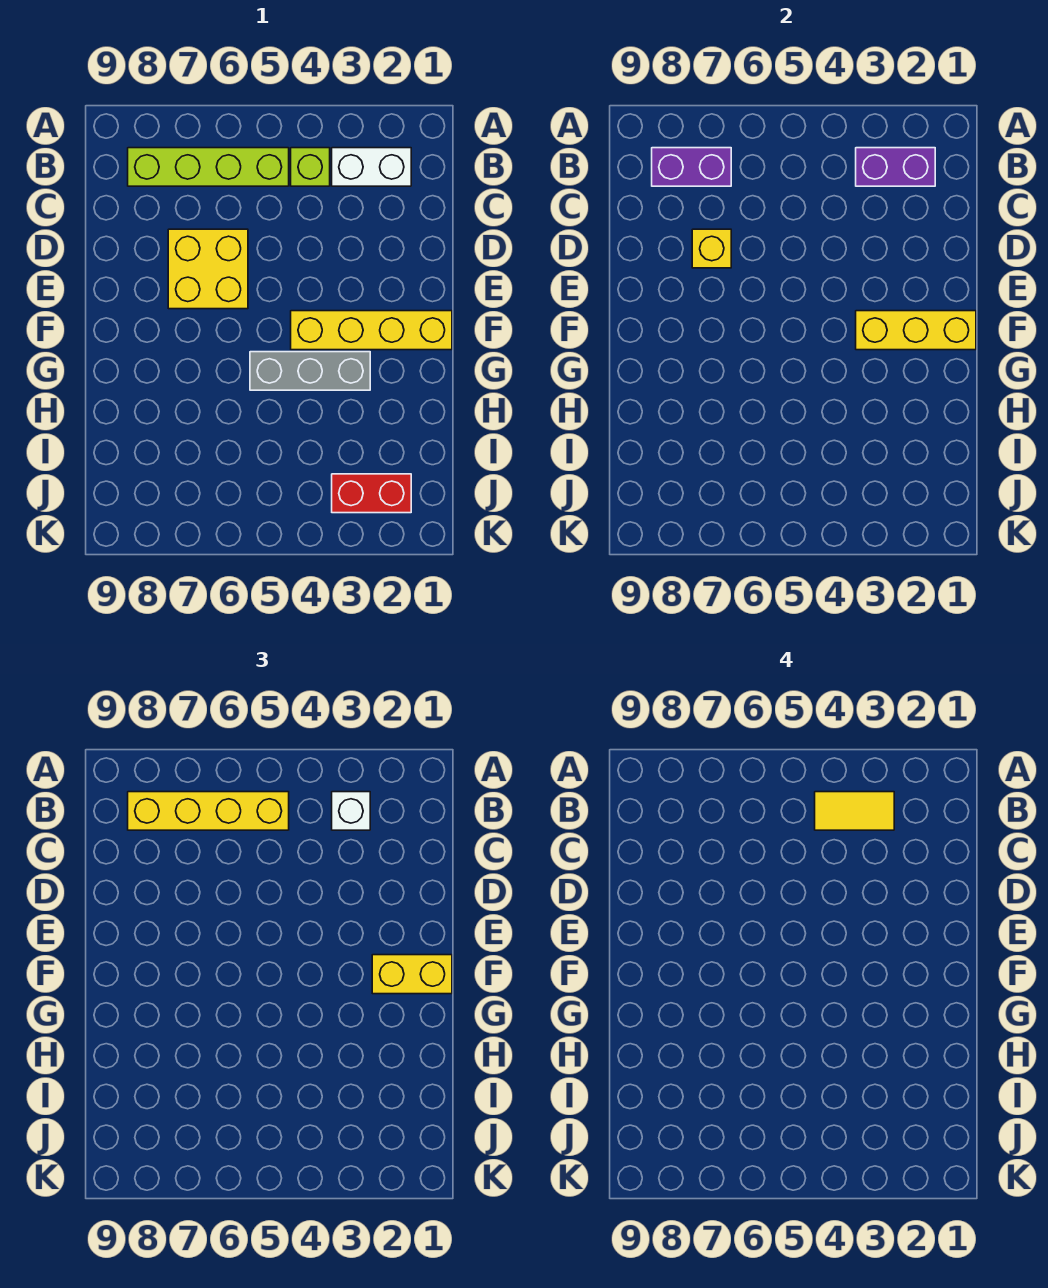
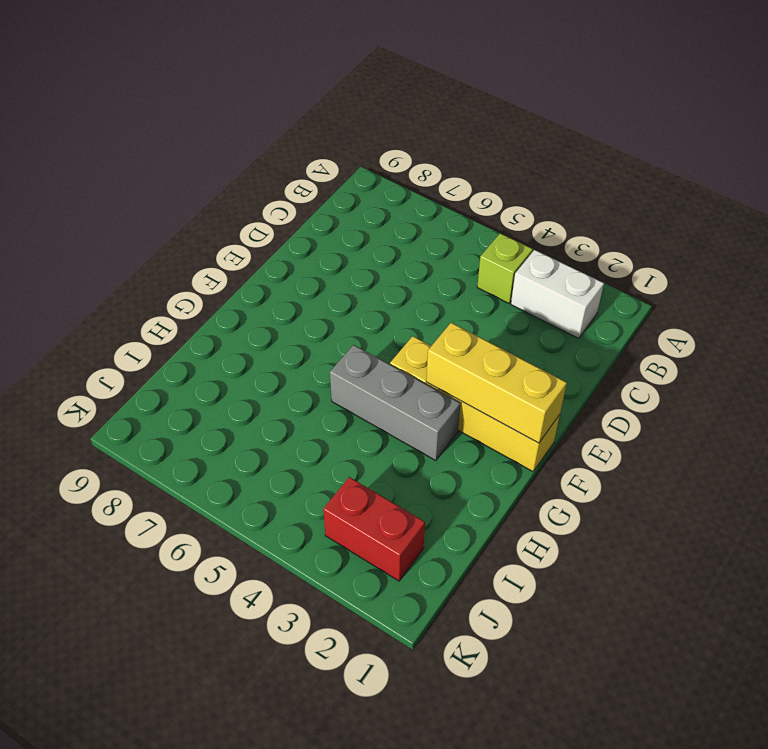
none -> lime 1x4 brick [128,148,289,186]
none -> yellow 2x2 brick [168,229,248,309]
none -> purple 1x2 brick [856,148,935,186]

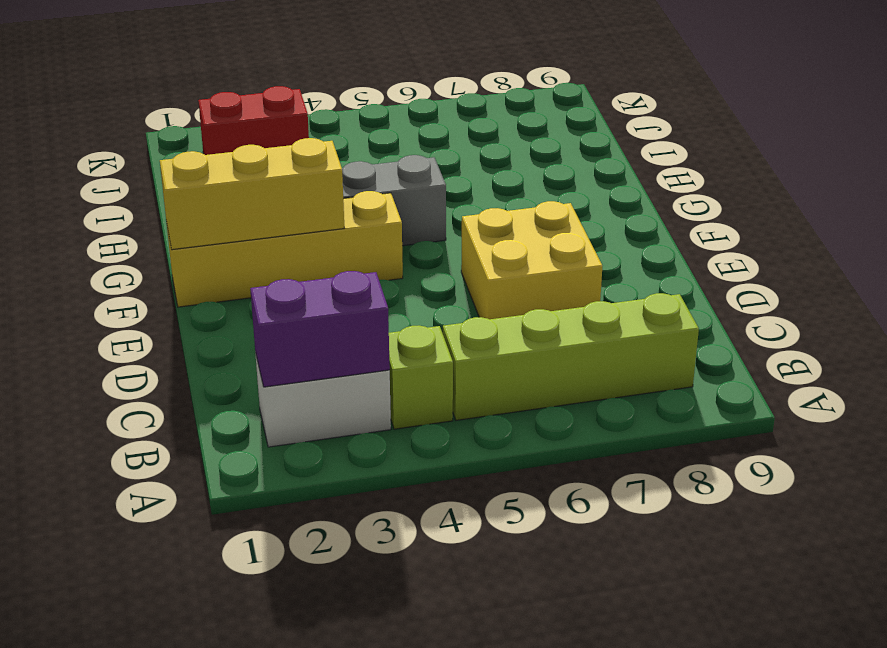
none -> purple 1x2 brick [652,148,731,186]
none -> yellow 1x1 brick [692,229,731,268]
none -> white 1x1 brick [332,792,370,830]

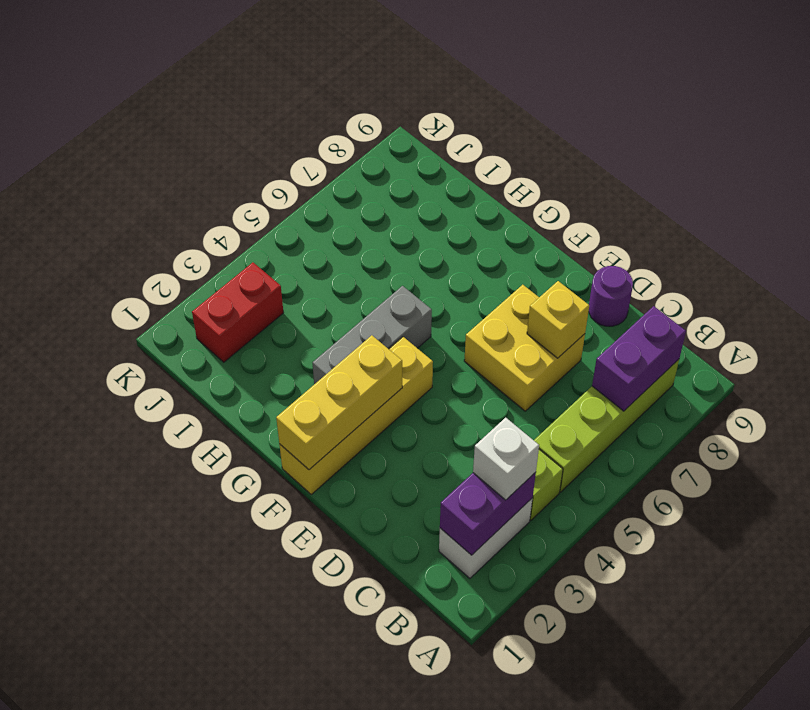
purple 1x1 round brick [589,266,633,326] -> none
none -> yellow 1x4 brick [128,792,289,830]
none -> yellow 1x2 brick [372,955,452,994]
none -> yellow 1x2 tile [815,792,894,830]

